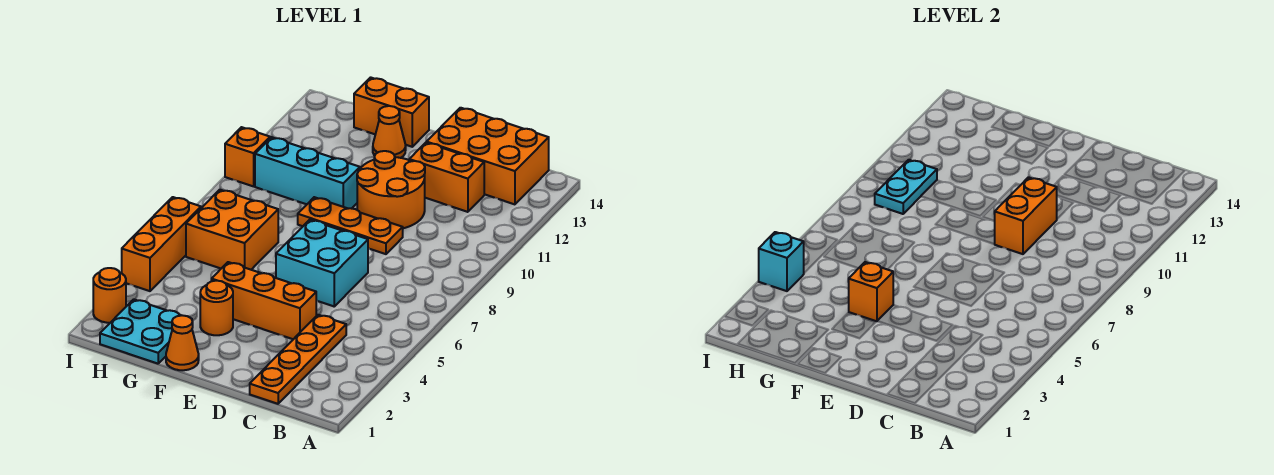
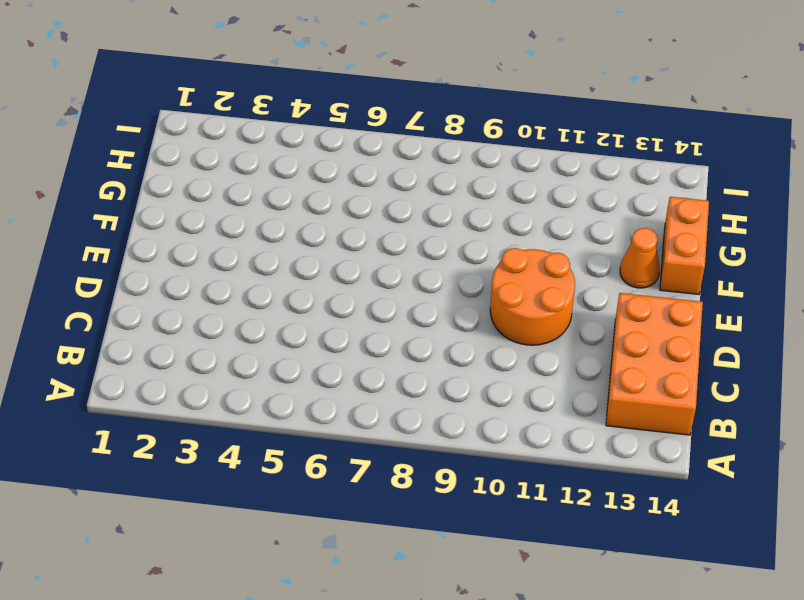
none -> orange 1x4 plate [250,315,346,404]
none -> orange 1x2 brick [409,143,484,212]
none -> orange 1x3 brick [212,262,316,339]

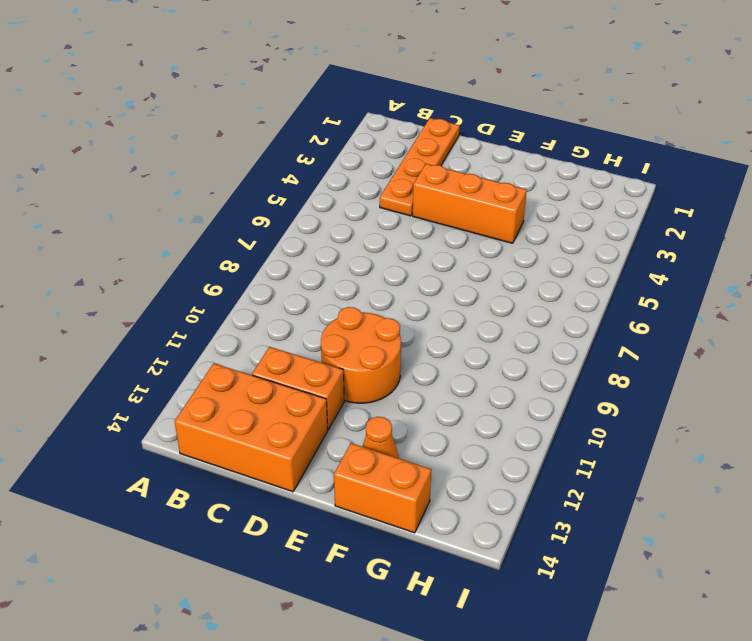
none -> cyan 2x2 brick [276,220,368,306]
none -> orange 1x3 plate [298,197,403,254]
none -> orange 1x1 cone [166,315,199,370]

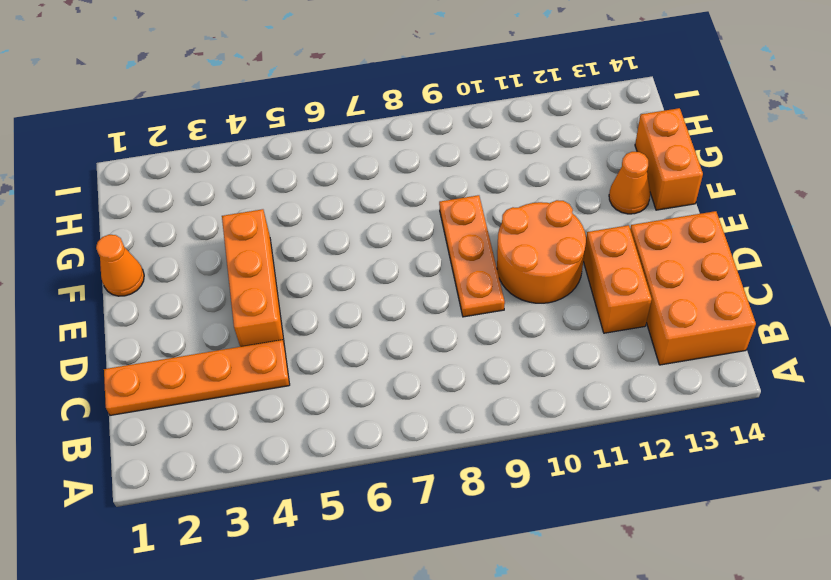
none -> cyan 2x2 brick [276,220,368,306]
none -> orange 1x1 round brick [200,281,233,335]
none -> cyan 1x3 brick [255,137,360,209]

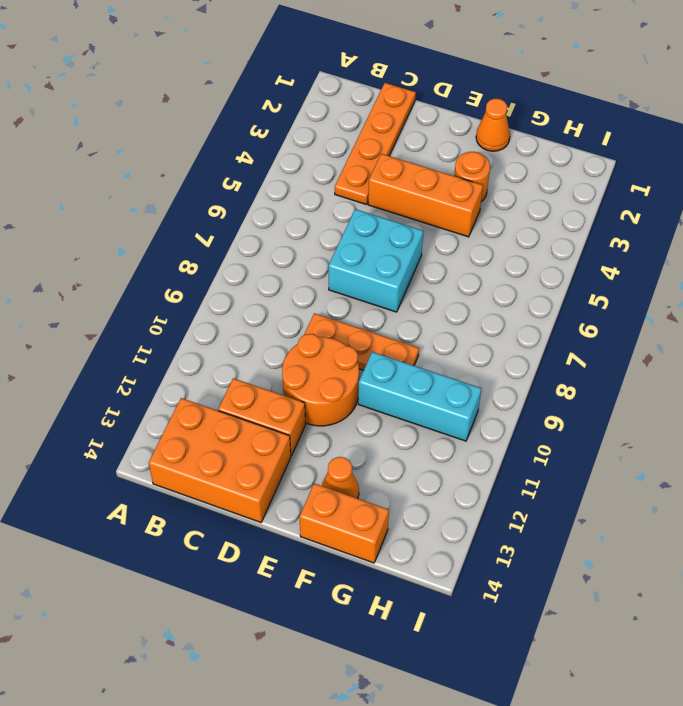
none -> cyan 2x2 plate [100,299,181,364]
none -> orange 2x2 brick [186,190,278,270]
none -> orange 1x1 round brick [93,268,126,323]

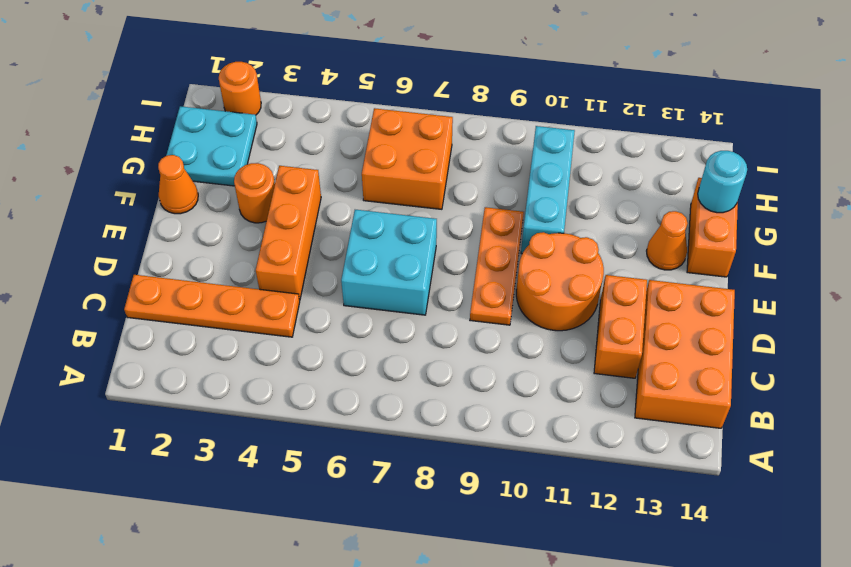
cyan 1x1 round brick [698,151,747,213] -> none
none -> orange 1x3 brick [122,197,201,291]
none -> orange 1x1 brick [225,127,270,186]
none -> orange 1x2 brick [995,177,1057,254]

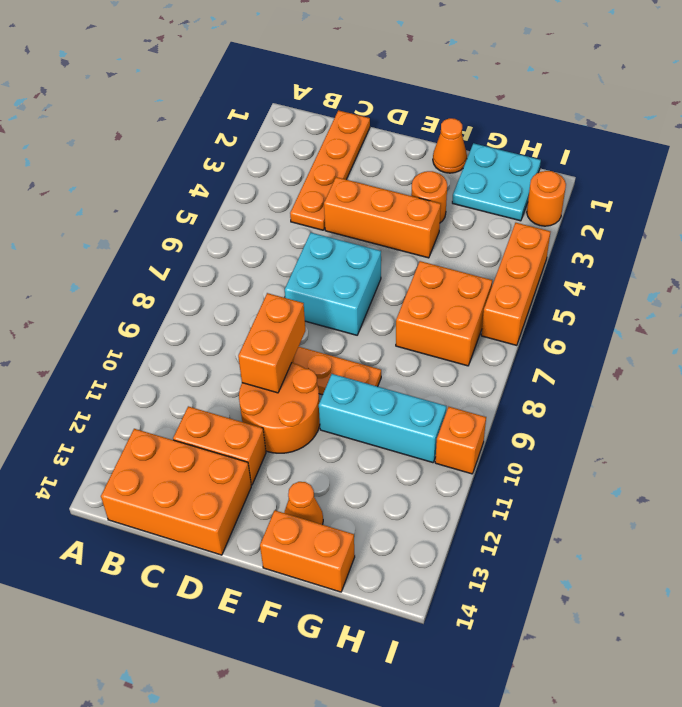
none -> orange 1x1 brick [849,262,893,321]
none -> cyan 1x2 plate [875,160,937,214]
none -> cyan 1x1 brick [759,232,804,291]

